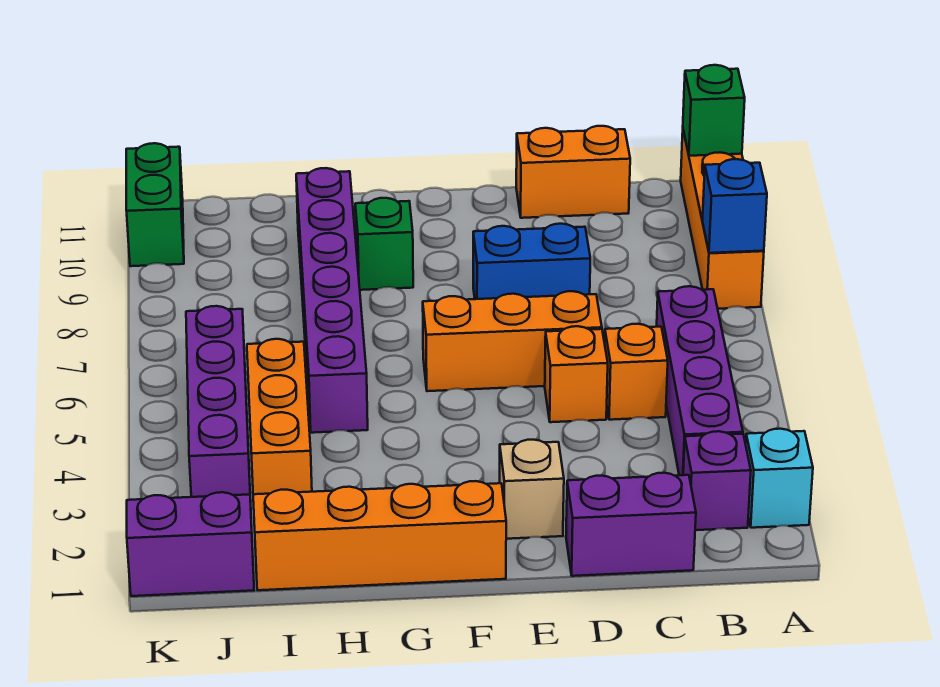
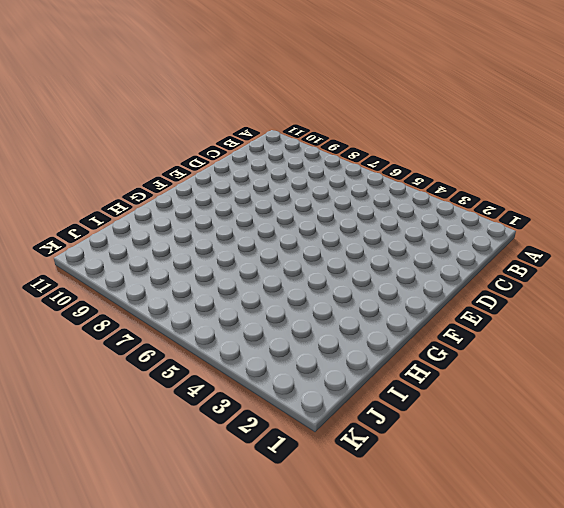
none -> cyan 1x1 brick [746,429,813,528]
none -> orange 1x4 brick [681,130,764,309]
none -> purple 1x1 brick [683,431,751,530]

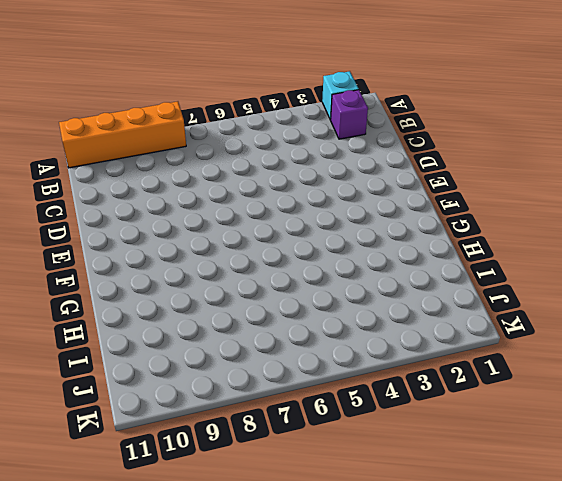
none -> purple 1x4 brick [657,286,743,475]
none -> purple 1x2 brick [566,473,696,576]
none -> orange 1x1 brick [605,324,668,420]

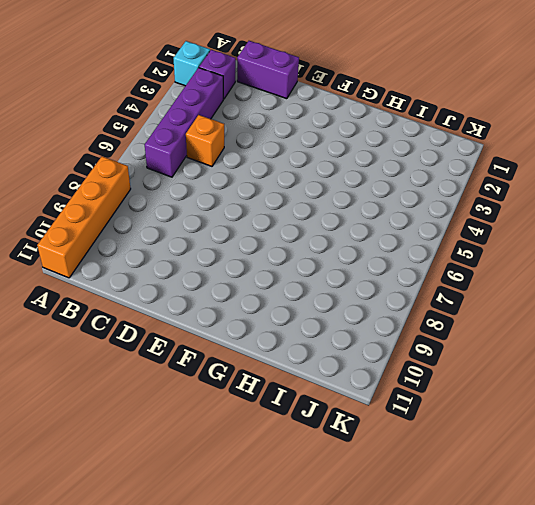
none -> orange 1x2 brick [516,126,630,218]
none -> orange 1x1 brick [545,326,608,422]
none -> orange 1x3 brick [423,291,602,391]

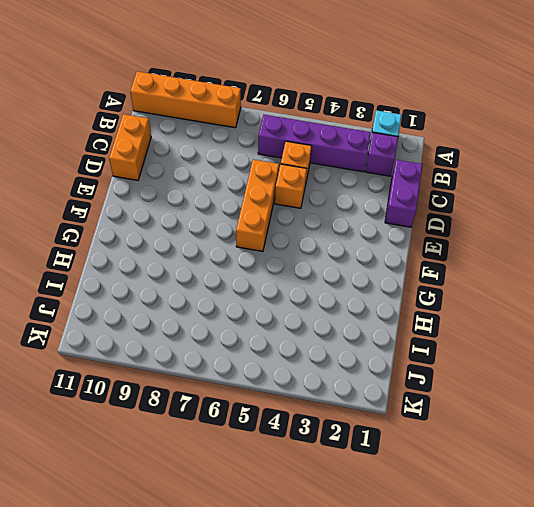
none -> blue 1x2 brick [473,224,590,299]
none -> tan 1x1 brick [500,440,564,539]
none -> orange 1x4 brick [253,481,506,590]

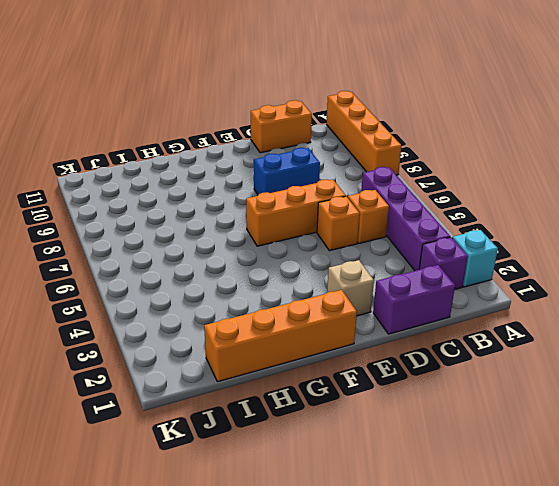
none -> green 1x1 brick [355,198,413,290]
none -> purple 1x6 brick [296,168,368,433]
none -> orange 1x3 brick [247,339,312,494]

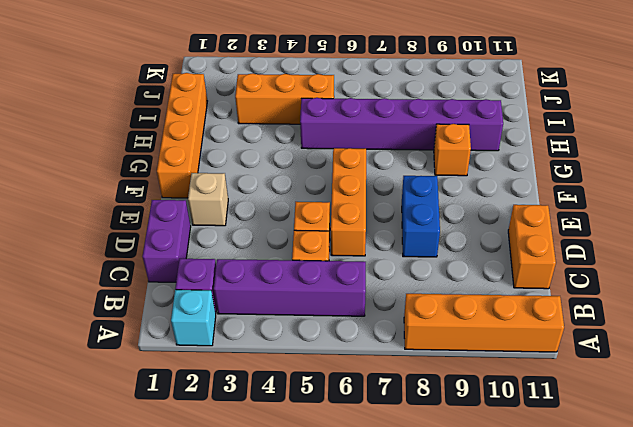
orange 1x1 brick [434,124,471,176] -> green 1x1 brick [355,198,413,290]
none -> purple 1x2 brick [127,492,254,596]
none -> purple 1x4 brick [186,306,251,502]
none -> green 1x2 brick [126,143,184,266]

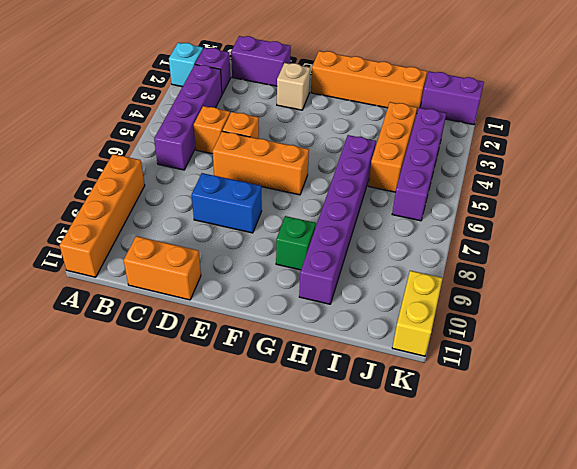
yellow 1x2 brick [392,271,443,356] -> green 1x2 brick [126,143,184,266]
none -> blue 1x1 brick [702,159,767,253]
none -> green 1x1 brick [683,65,745,156]

